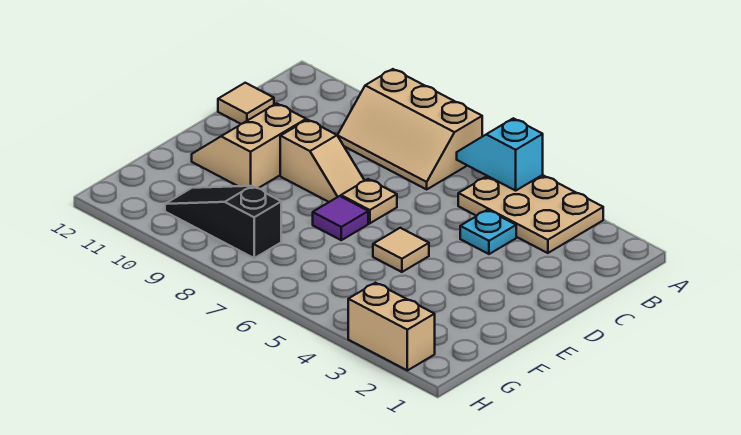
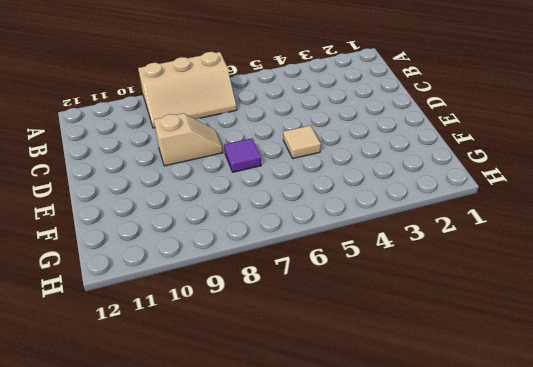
none -> tan 2x3 plate [458,175,603,253]
none -> cyan 1x1 plate [460,210,516,254]
none -> tan 1x1 tile [218,83,274,124]

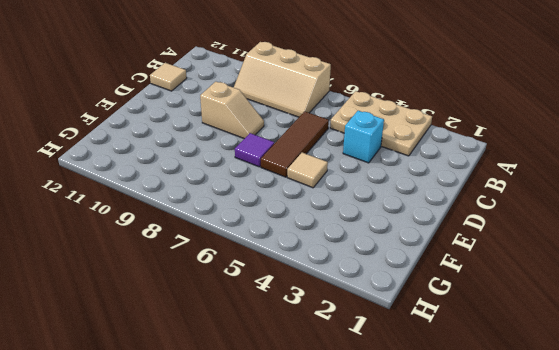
cyan 1x1 brick [343,111,384,163] -> cyan 1x1 plate [460,210,516,254]
brown 1x3 tile [261,111,329,177] -> none
none -> tan 1x1 plate [341,179,397,223]
none -> tan 2x2 slope [192,103,306,188]
none -> black 1x3 slope [165,186,281,258]

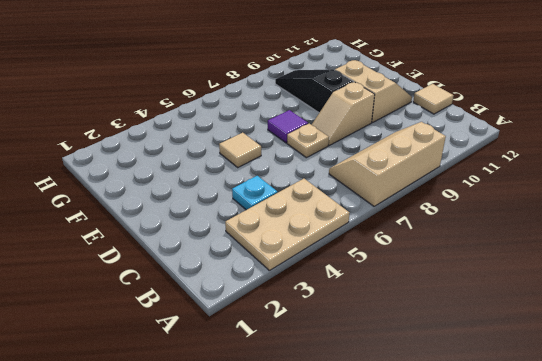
black 1x3 slope [275,69,353,113] -> black 1x3 slope turned to [165,186,281,258]
none -> tan 1x2 brick [348,283,435,370]
none -> cyan 1x2 slope [457,118,543,191]

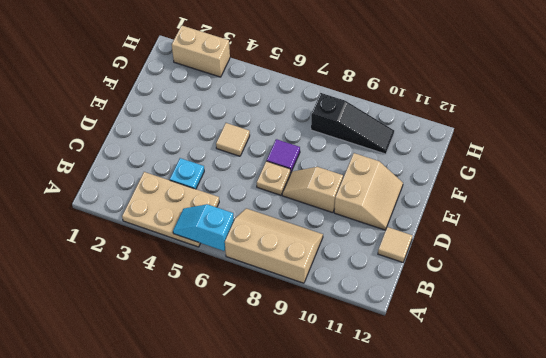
cyan 1x2 slope [173,204,234,251] -> cyan 1x2 slope turned to [457,118,543,191]

